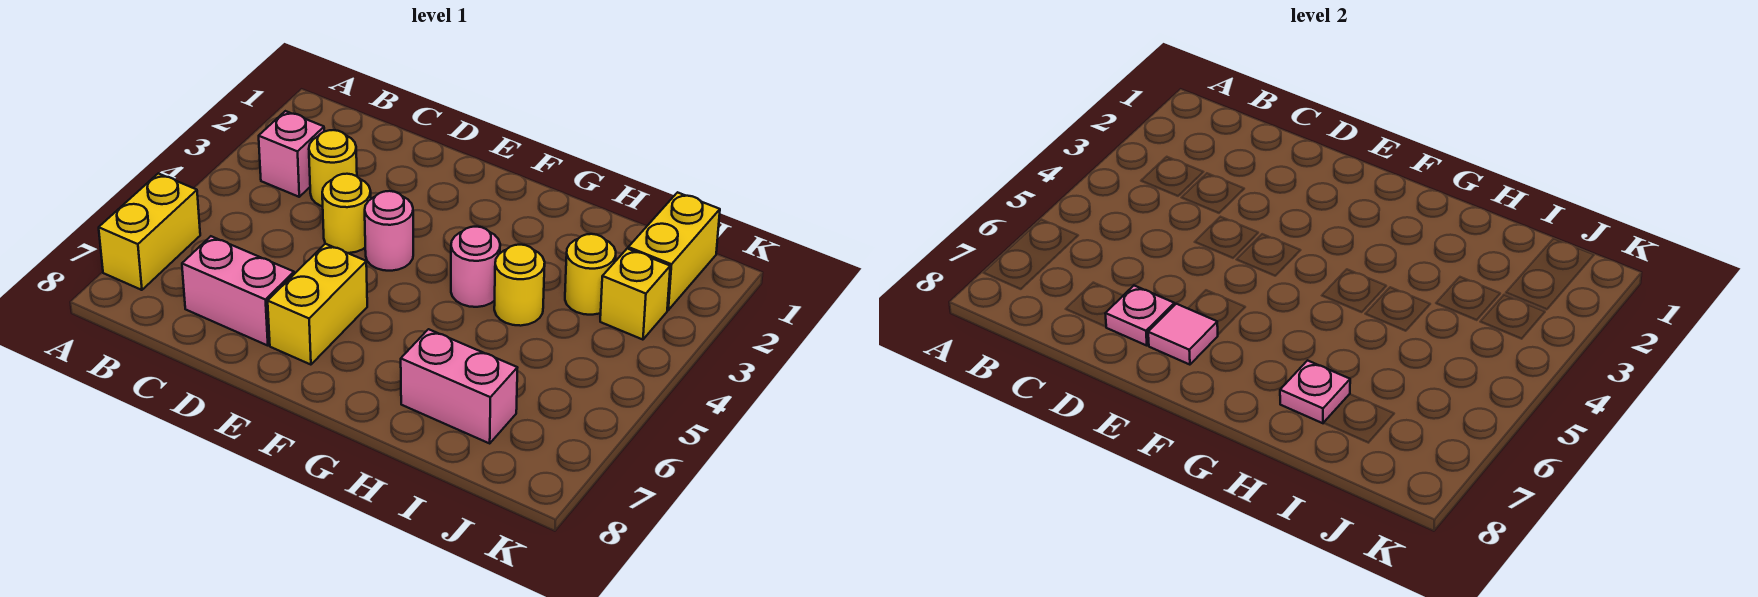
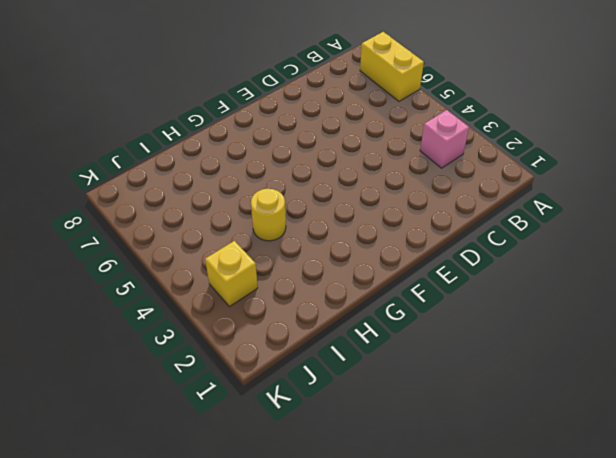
none -> yellow 1x1 round brick [309,130,357,206]
none -> pink 1x2 brick [182,236,294,346]
none -> yellow 1x1 round brick [322,174,371,253]

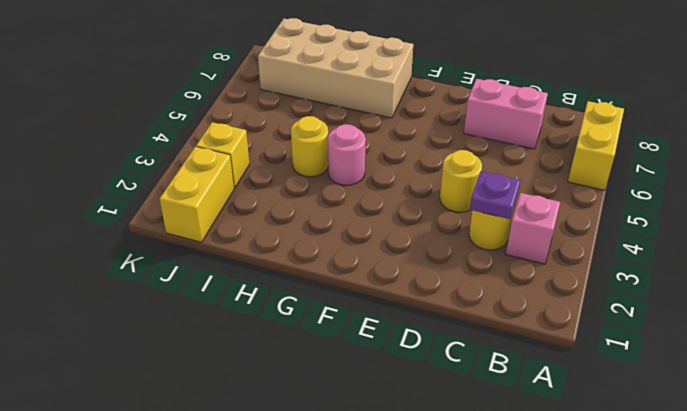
purple 1x1 plate [470,171,520,219] -> none
tan 2x4 brick [258,18,413,118] -> pink 1x2 brick [401,329,517,443]
none -> pink 1x1 round brick [365,191,413,271]
none -> yellow 1x2 brick [268,244,367,365]
none -> yellow 1x1 round brick [565,234,616,315]

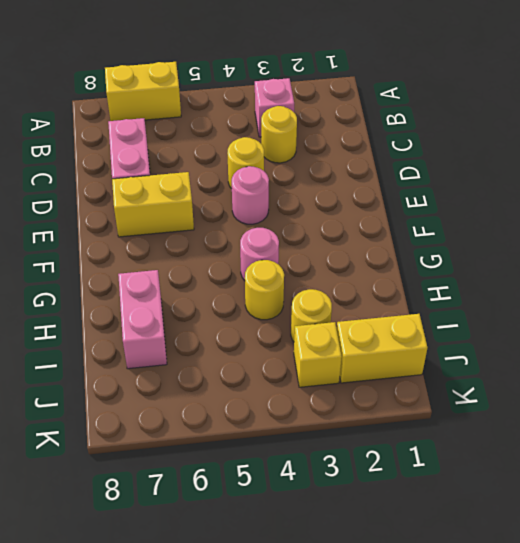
none -> pink 1x1 plate [1105,286,1174,346]
none -> pink 1x1 tile [1148,304,1218,365]
none -> pink 1x1 plate [1280,361,1350,423]

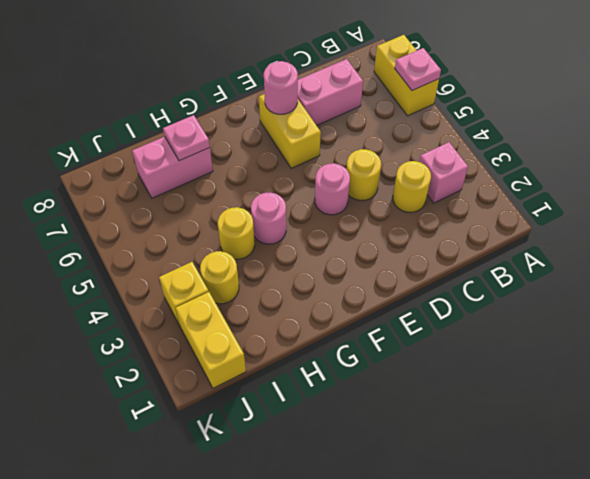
pink 1x1 plate [395,48,441,91] -> pink 1x1 plate moved to [1105,286,1174,346]
pink 1x1 round brick [264,61,298,114] -> pink 1x1 tile [1148,304,1218,365]

